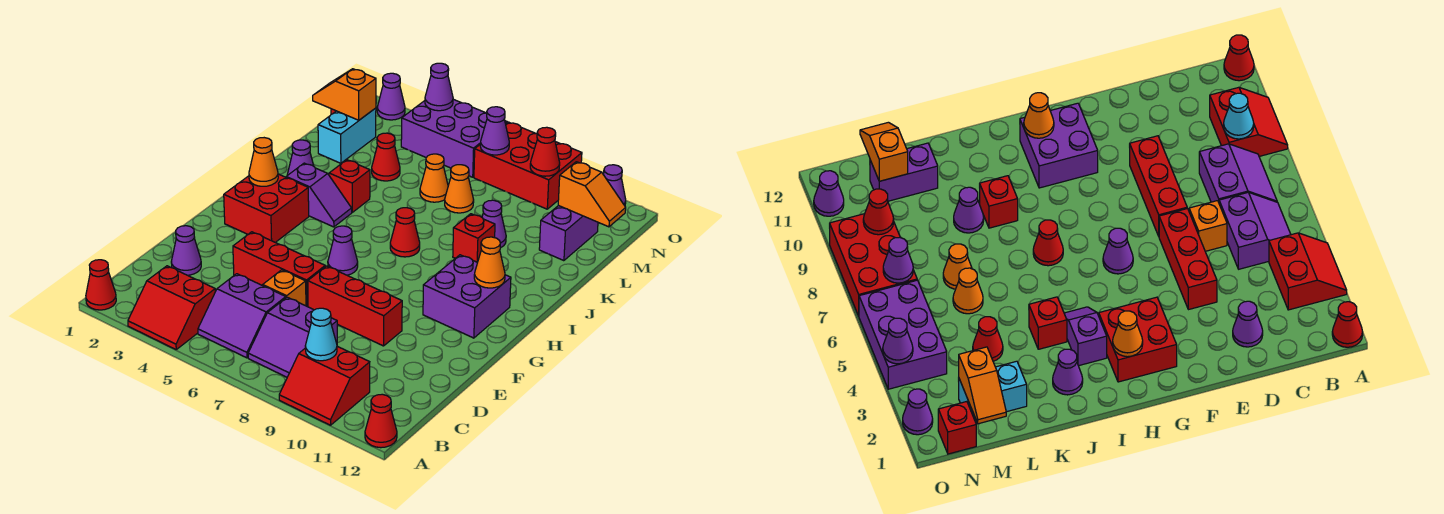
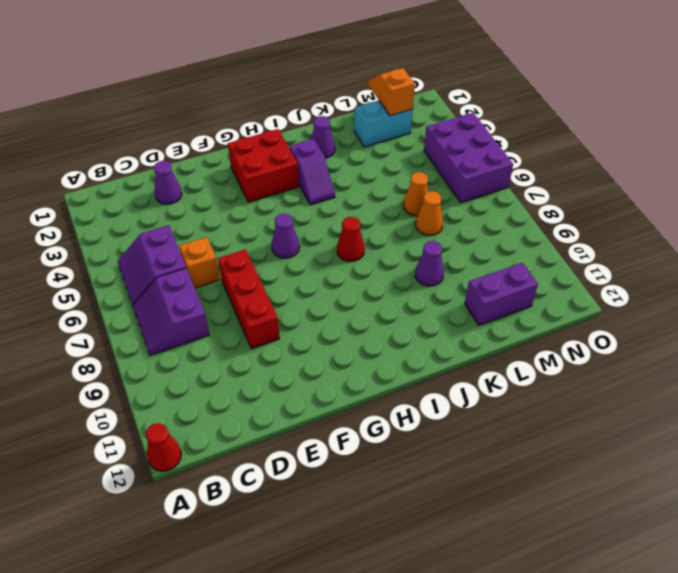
none -> red 1x1 cone [86,260,116,310]
none -> red 2x2 slope [128,266,215,349]
none -> red 2x2 slope [279,346,370,425]
none -> red 1x3 brick [233,232,325,307]

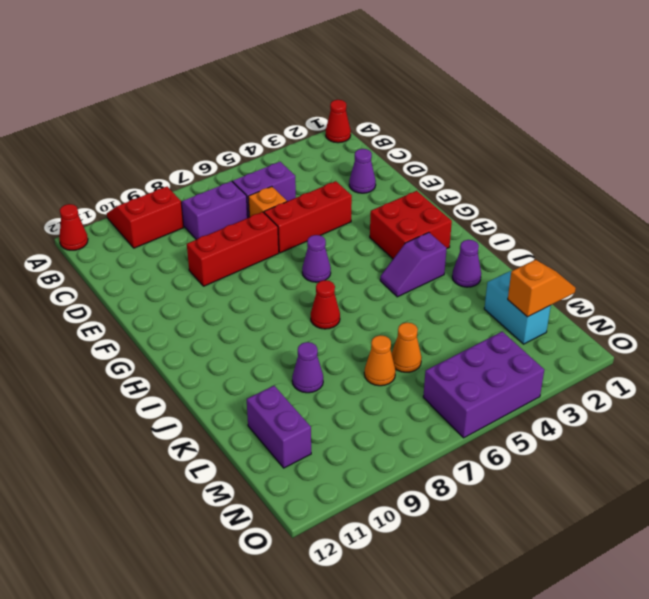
none -> red 2x2 slope [128,266,215,349]
none -> purple 2x2 brick [423,255,511,338]
none -> red 1x1 brick [329,160,370,212]
none -> red 1x1 brick [453,214,495,262]

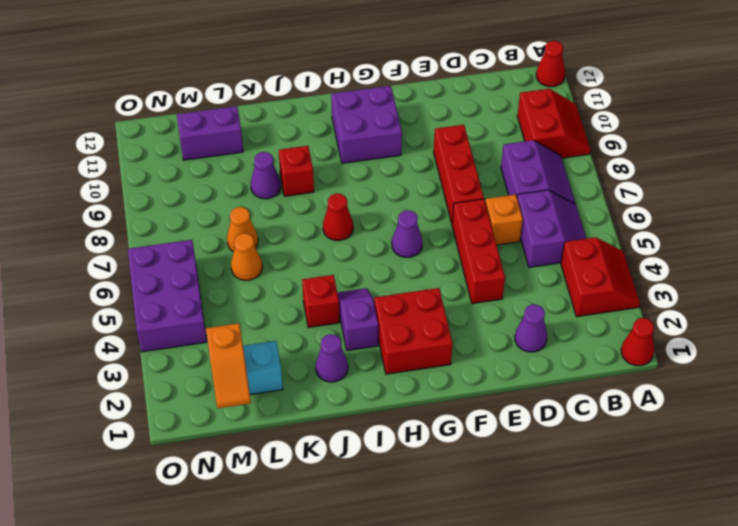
none -> red 1x1 cone [372,133,400,181]
none -> red 1x1 brick [938,402,976,454]
none -> red 2x3 brick [474,122,582,209]
none -> purple 1x1 cone [377,73,405,120]

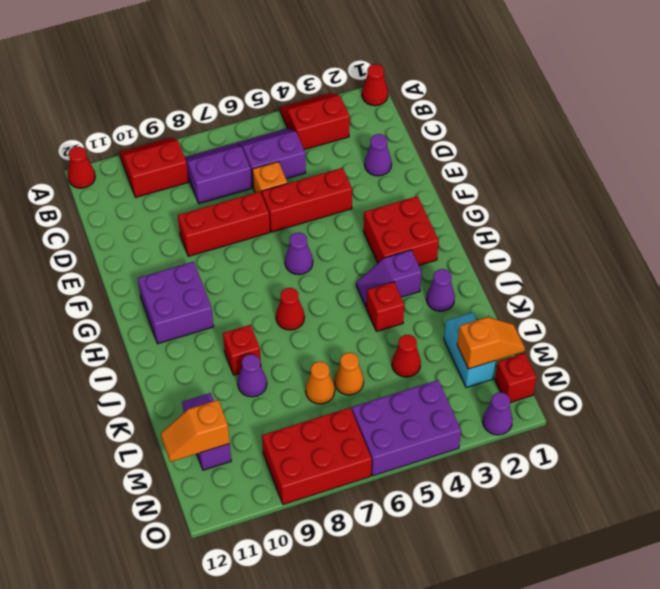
none -> purple 1x1 cone [604,165,626,206]
none -> cyan 1x1 cone [305,308,337,361]
none -> orange 1x1 cone [249,138,278,186]
none -> orange 1x1 cone [474,237,505,288]

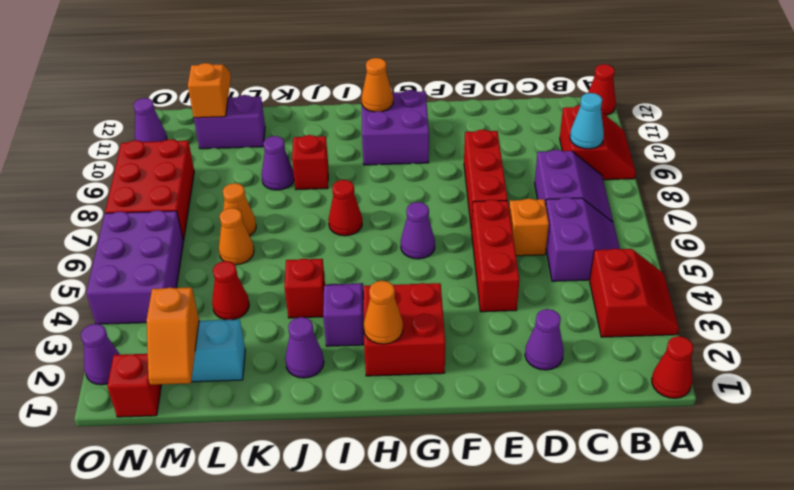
none -> purple 1x1 cone [480,107,509,155]
none -> red 1x1 cone [530,127,560,176]
none -> purple 1x1 cone [425,63,453,111]

